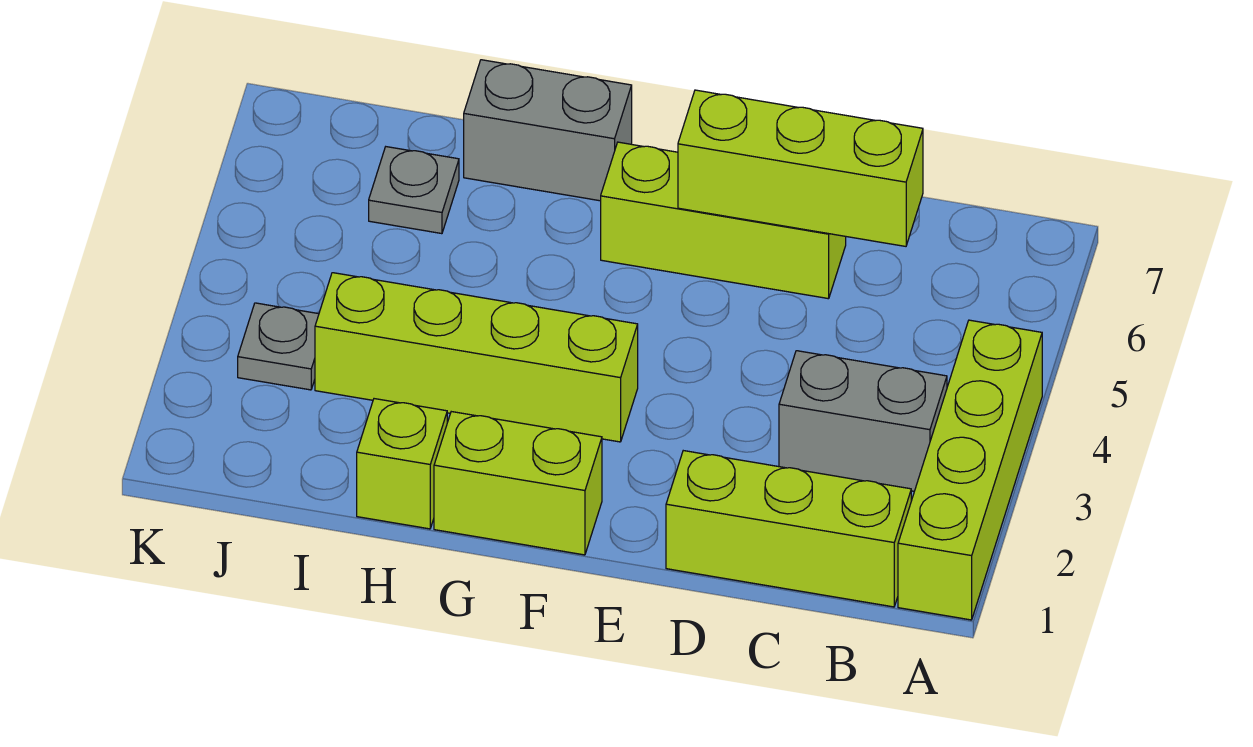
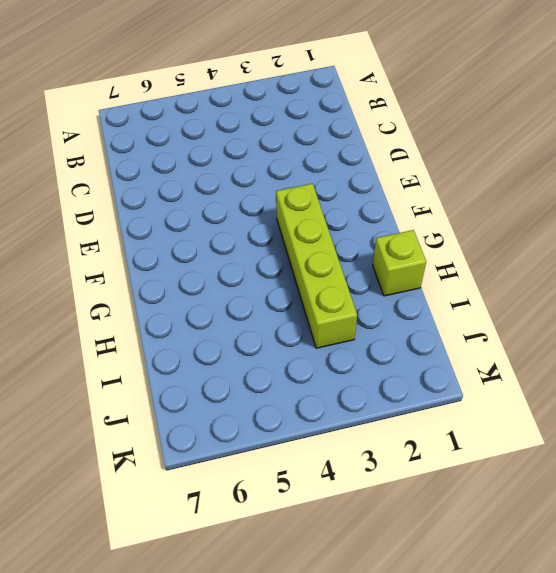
none -> lime 1x4 brick [898,320,1042,620]
none -> lime 1x3 brick [666,451,911,607]

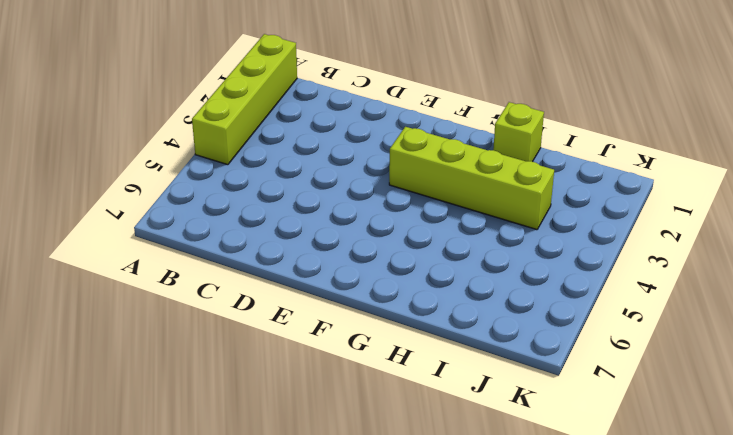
none -> lime 1x3 brick [666,451,911,607]
none -> grey 1x2 brick [779,351,947,491]

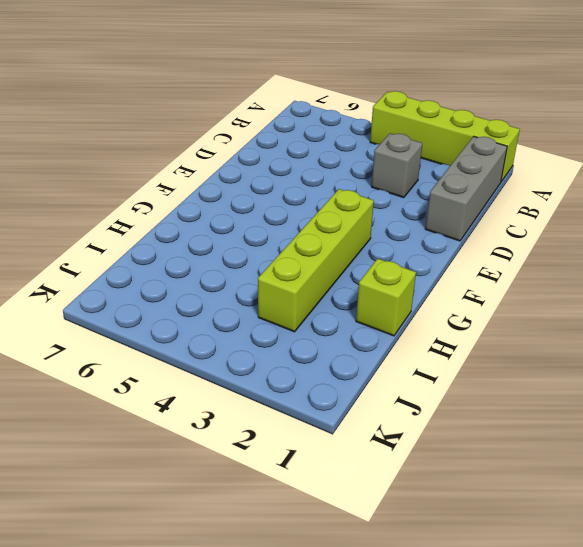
grey 1x3 brick [425,136,507,241] -> lime 1x3 brick [666,451,911,607]
grey 1x1 brick [372,133,422,198] -> grey 1x2 brick [779,351,947,491]
none -> lime 1x3 brick [601,142,846,299]
none -> lime 1x2 brick [434,412,602,555]

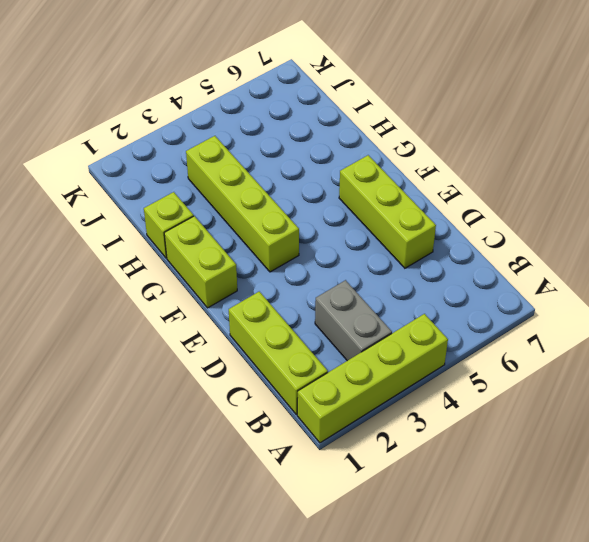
none -> grey 1x2 brick [464,60,632,201]
none -> grey 1x1 plate [369,147,459,234]

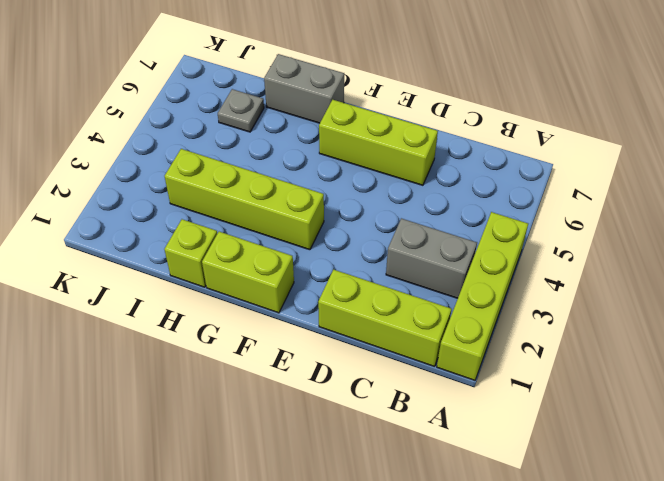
none -> grey 1x1 plate [238,303,319,390]
none -> lime 1x3 brick [678,90,923,246]

